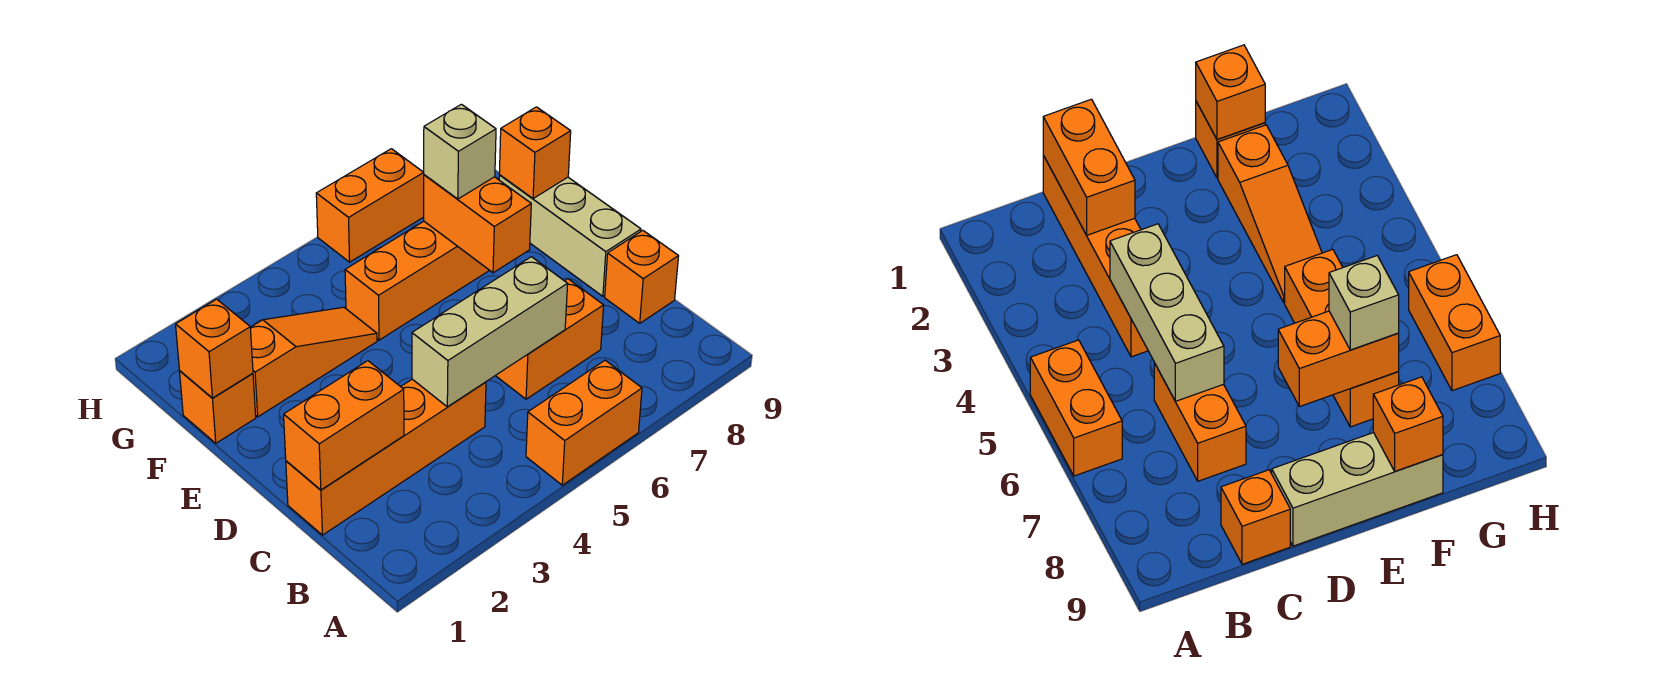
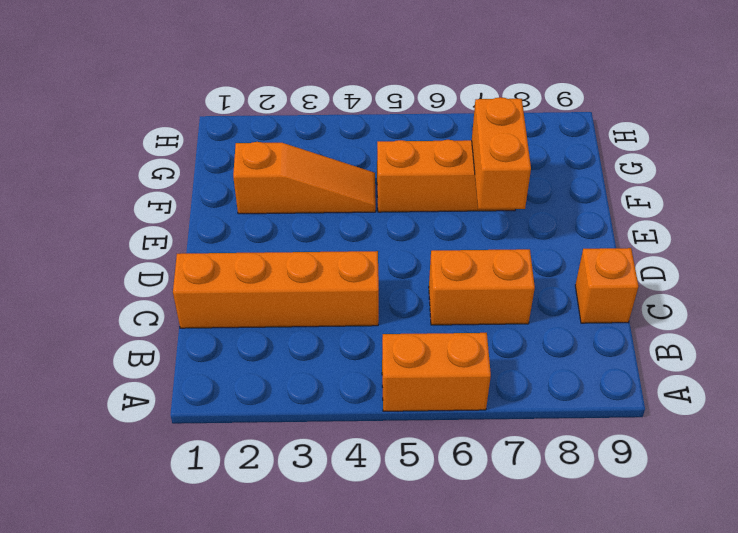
none -> tan 1x3 brick [499,175,641,296]
none -> orange 1x1 brick [180,371,256,443]
none -> orange 1x2 brick [316,149,424,262]

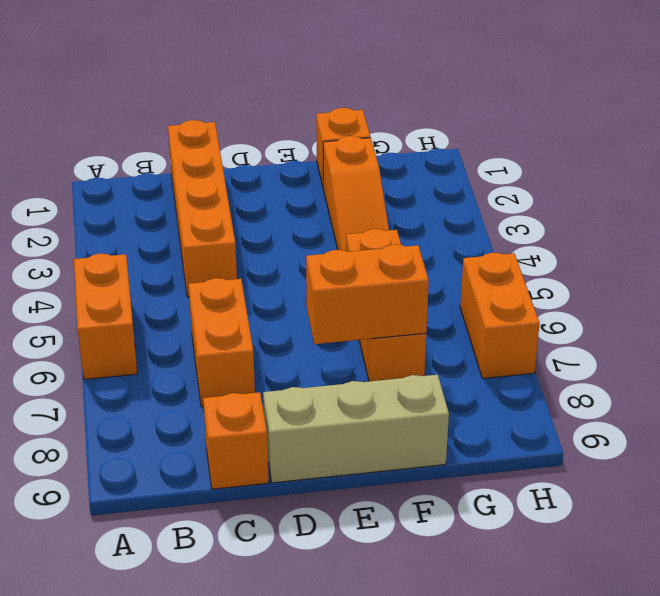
none -> orange 1x2 brick [284,361,404,490]
none -> tan 1x3 brick [412,257,568,407]
none -> orange 1x1 brick [176,299,253,398]

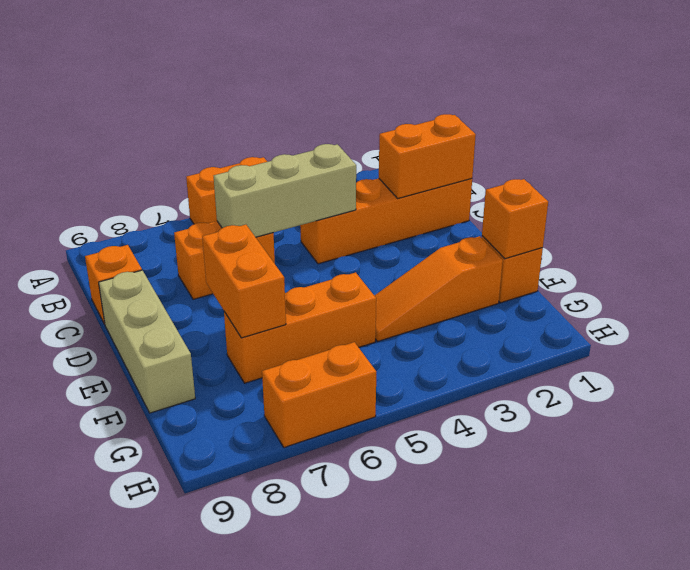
none -> orange 1x1 brick [499,107,571,199]
none -> tan 1x1 brick [424,104,496,199]

